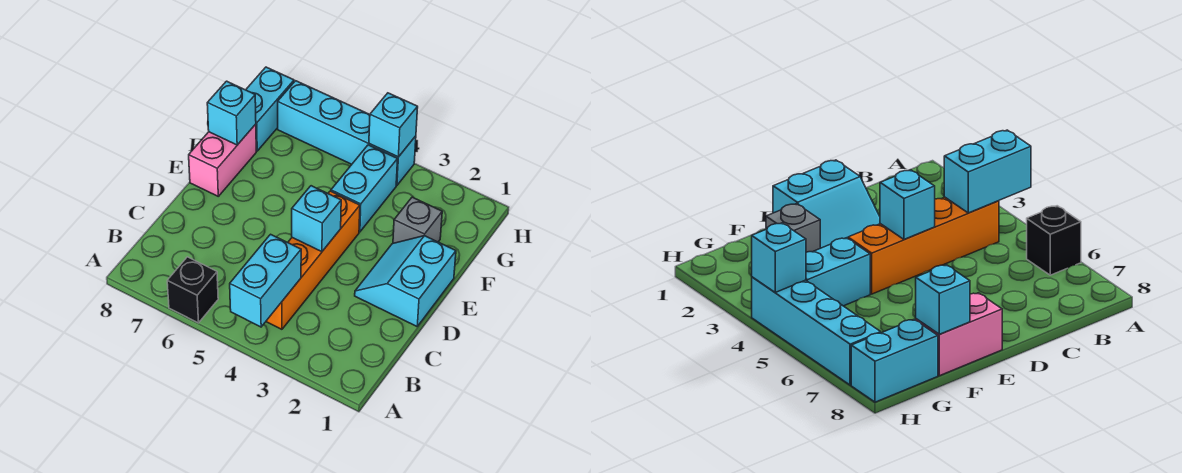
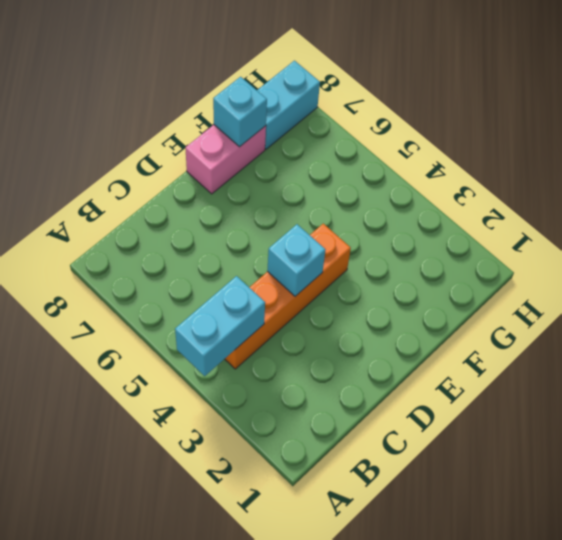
none -> black 1x1 brick [167,257,218,323]
none -> cyan 2x2 slope [355,236,456,326]
none -> grey 1x1 brick [393,197,442,243]

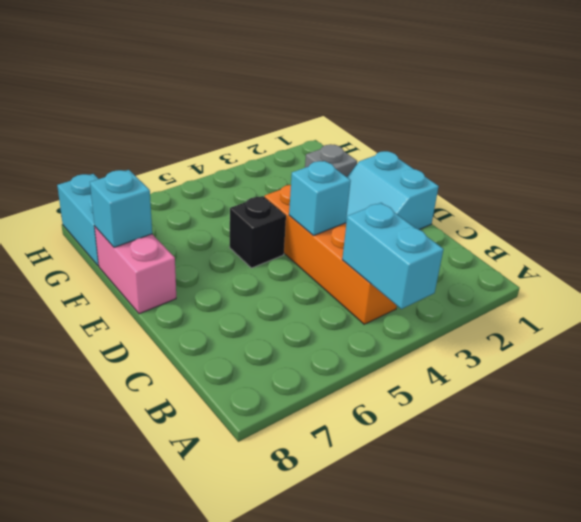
black 1x1 brick [230,196,286,268] -> black 1x1 brick moved to [167,257,218,323]
none -> cyan 1x2 brick [331,145,398,232]
none -> cyan 1x4 brick [278,81,416,185]
none -> cyan 1x1 brick [369,93,418,157]

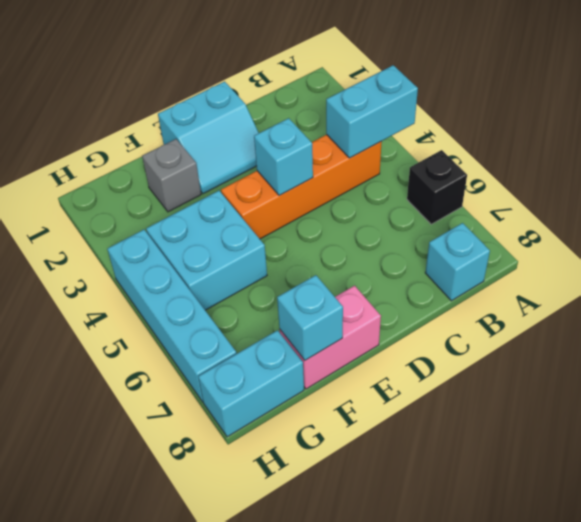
cyan 1x1 brick [425,223,490,301] -> cyan 1x1 brick moved to [369,93,418,157]
cyan 2x2 brick [146,191,267,310] -> cyan 1x2 brick [331,145,398,232]

